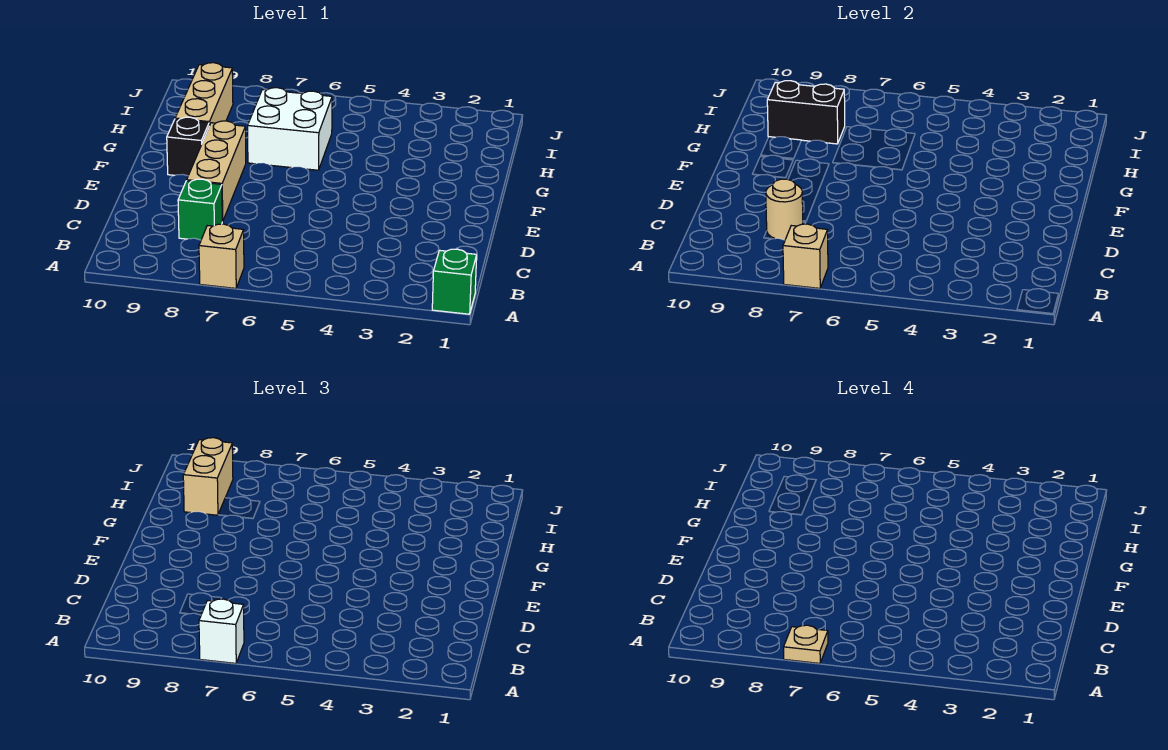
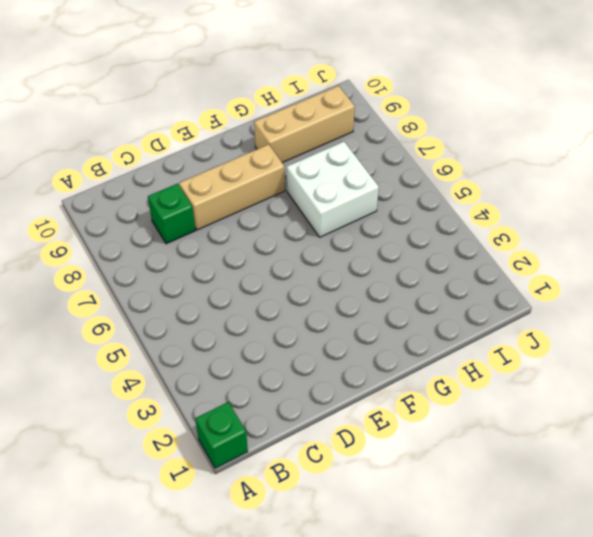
none -> tan 1x1 brick [199,224,244,288]
none -> black 1x1 brick [167,117,209,176]
none -> tan 1x1 brick [783,224,828,288]

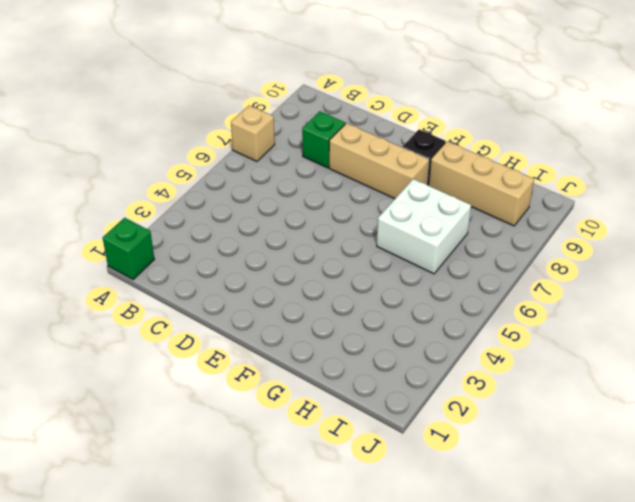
none -> tan 1x1 brick [783,224,828,288]
none -> tan 1x1 round brick [766,179,803,240]
none -> black 1x2 brick [767,81,845,144]

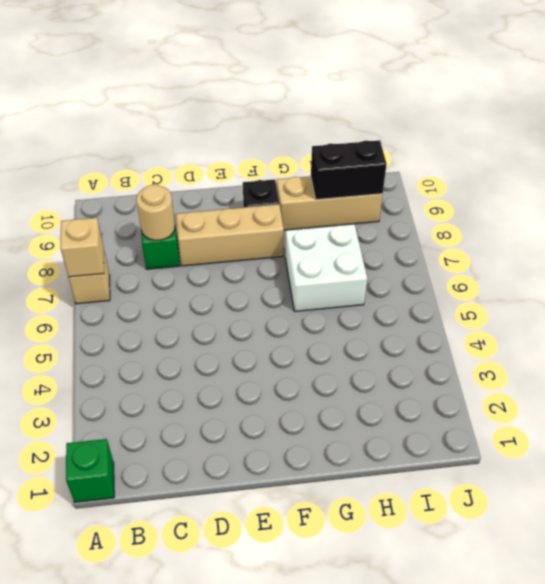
black 1x2 brick [311,140,387,200] -> black 1x2 brick turned to [767,81,845,144]
none -> white 1x1 brick [199,599,244,663]
none -> tan 1x2 brick [183,438,233,515]
none -> tan 1x1 plate [784,625,828,663]

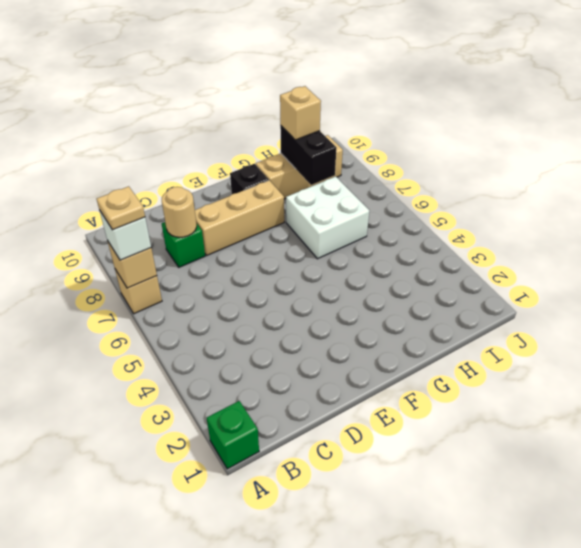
tan 1x1 brick [280,86,321,140] -> tan 1x2 brick [183,438,233,515]

